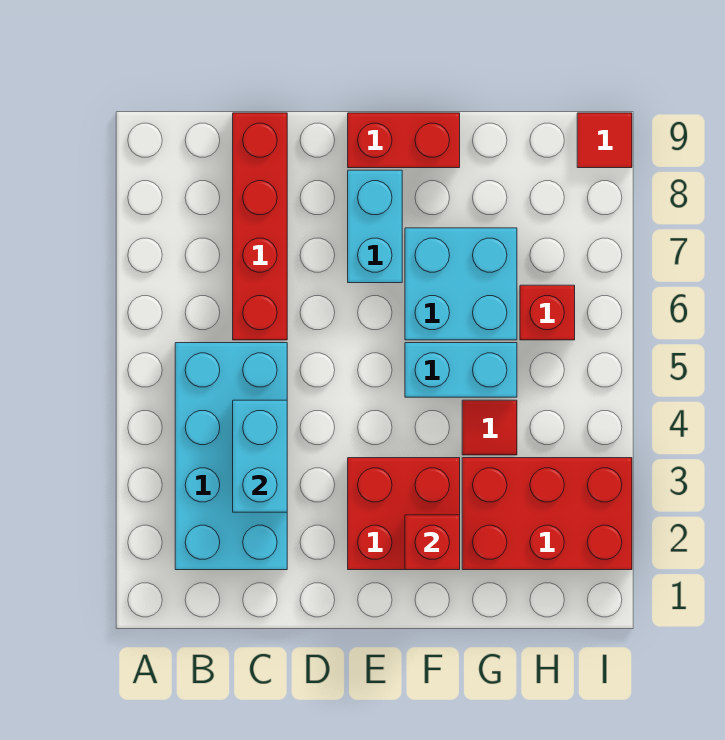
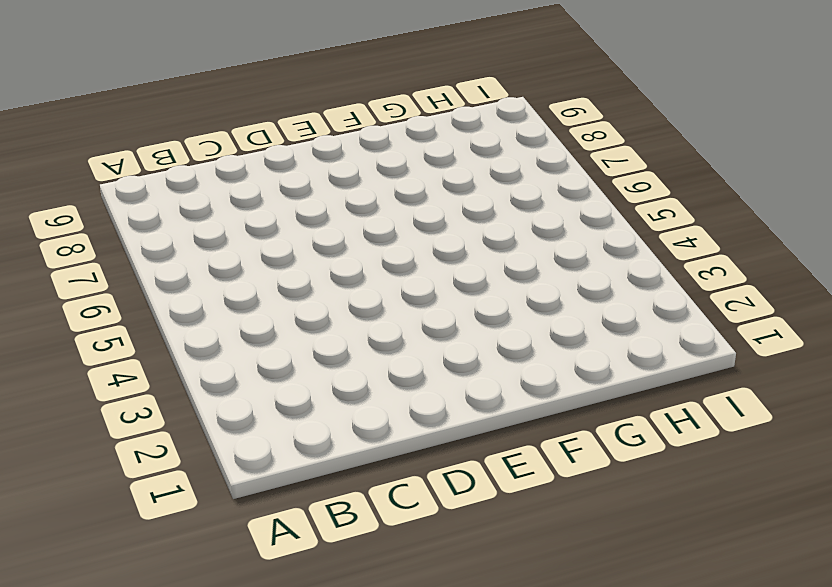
none -> cyan 2x4 brick [175,343,287,570]
none -> red 1x4 brick [233,113,287,340]
none -> red 2x2 brick [348,458,460,570]

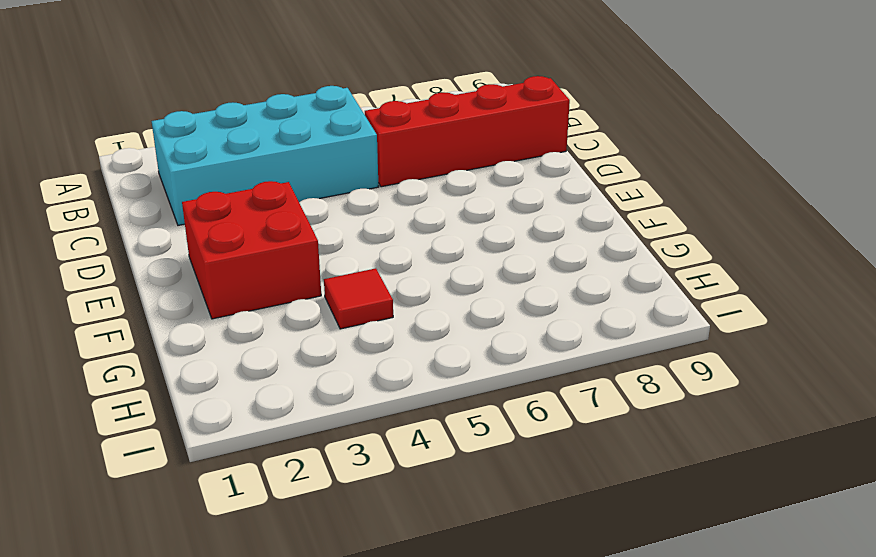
none -> cyan 1x2 brick [348,170,402,283]
none -> red 1x2 brick [348,113,460,168]
none -> cyan 1x2 brick [405,343,517,397]

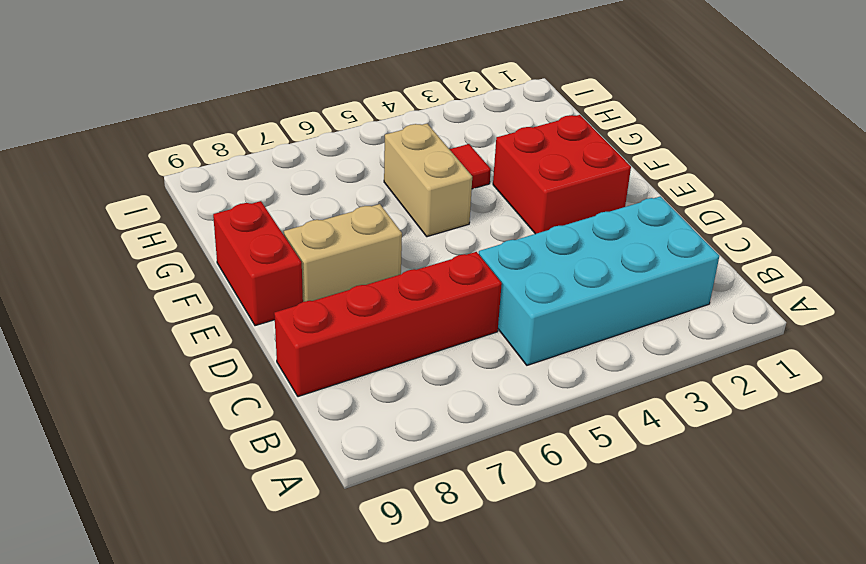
tan 1x2 brick [284,204,402,302] -> cyan 1x2 brick [348,170,402,283]
tan 1x2 brick [384,124,472,237] -> cyan 1x2 brick [405,343,517,397]
none -> cyan 2x2 brick [405,228,517,340]
none -> red 2x3 brick [462,458,632,570]
none -> red 1x1 brick [520,285,575,340]

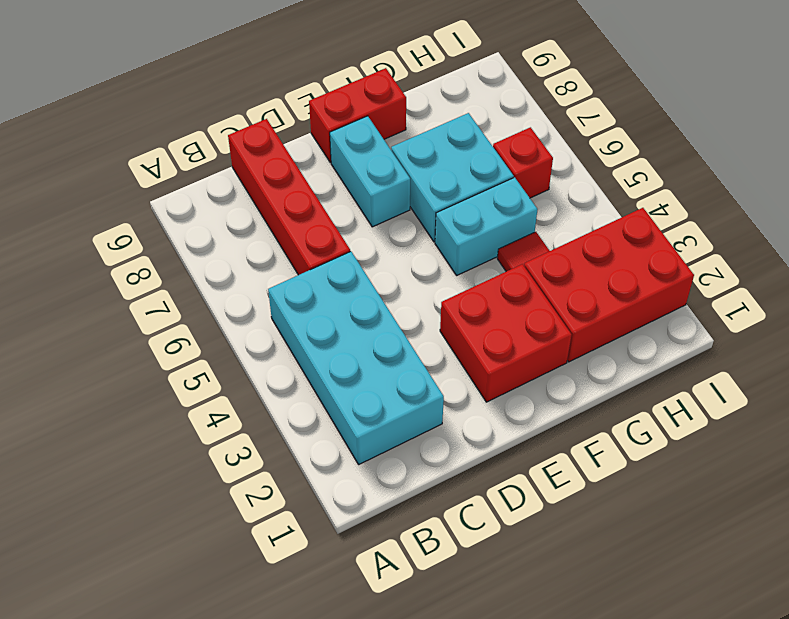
none -> red 1x1 tile [577,113,632,168]
none -> cyan 1x2 brick [233,400,287,512]
none -> red 1x1 brick [405,515,460,570]

